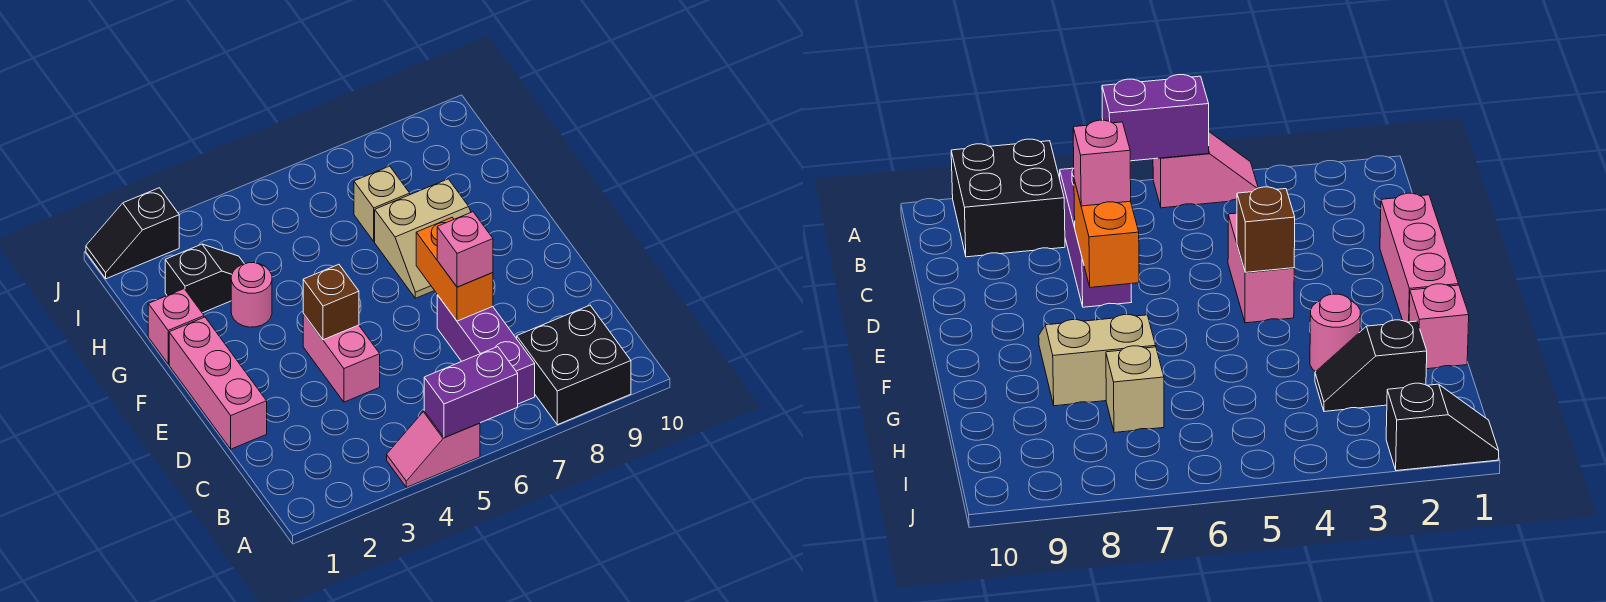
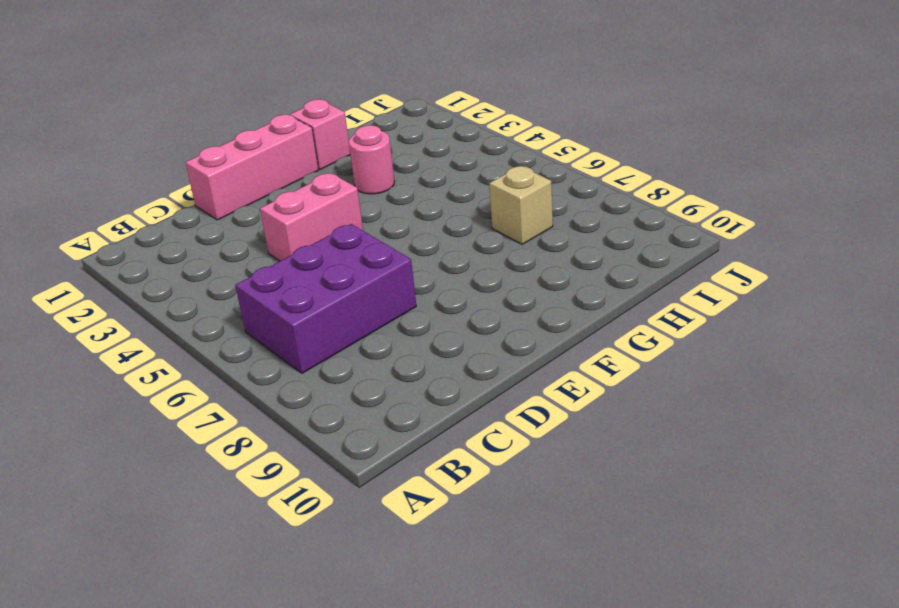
purple 2x3 brick [235,224,416,373] -> purple 1x3 brick [437,295,535,404]
none -> pink 1x2 slope [387,411,480,487]
none -> black 2x2 brick [517,305,631,425]
none -> tan 2x2 slope [375,179,471,298]

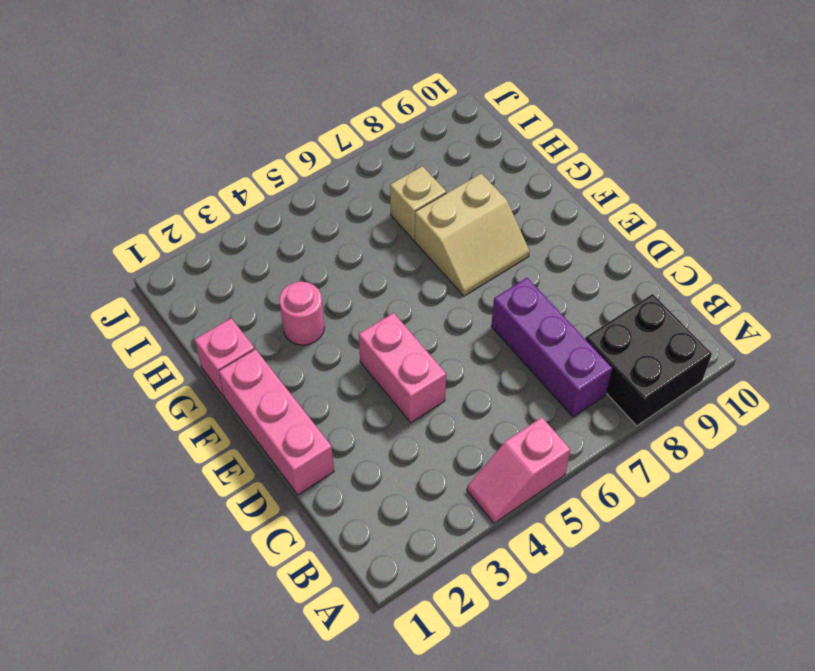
none -> black 1x2 slope [165,244,244,313]
none -> black 1x2 slope [86,188,179,279]
none -> purple 1x2 brick [424,347,518,438]

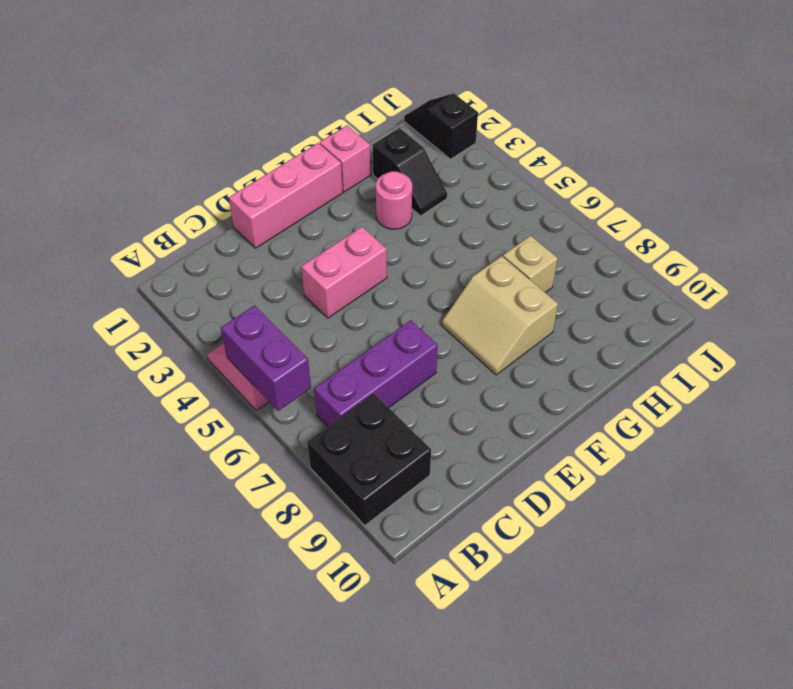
none -> orange 1x2 brick [416,218,493,321]
none -> brown 1x1 brick [303,265,359,340]
none -> pink 1x1 brick [437,212,493,287]

